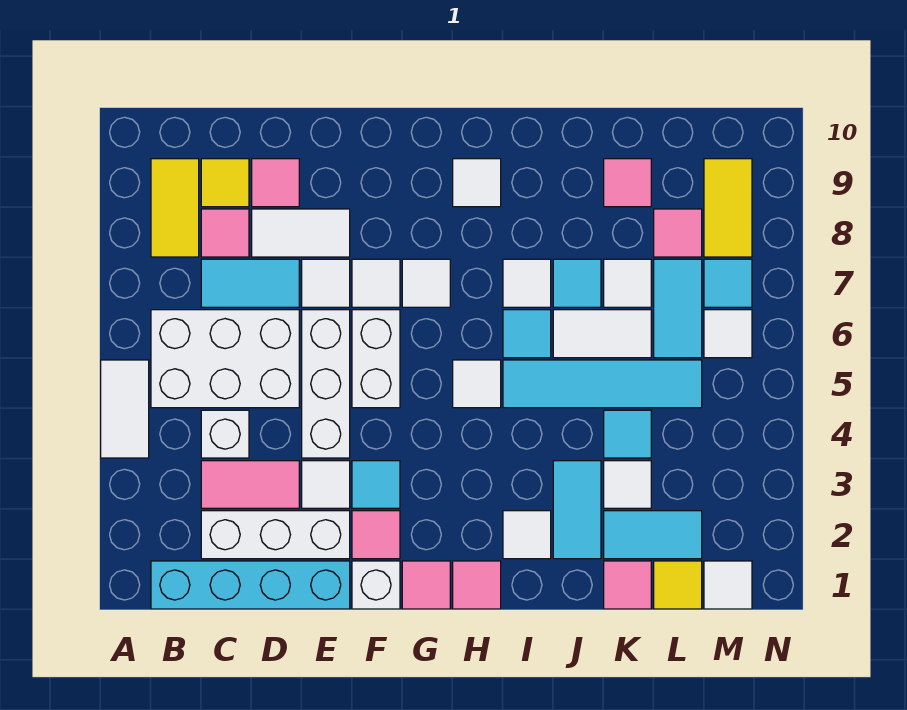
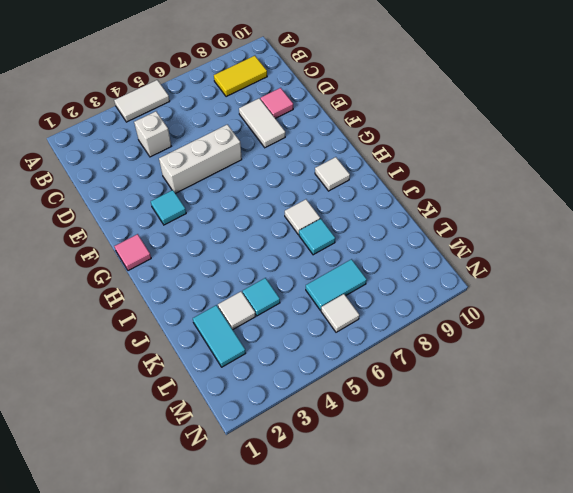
none -> cyan 1x4 brick [151,561,350,609]
none -> white 2x3 brick [151,310,299,408]
none -> white 1x3 brick [201,511,350,559]
none -> pink 1x2 tile [201,461,299,508]

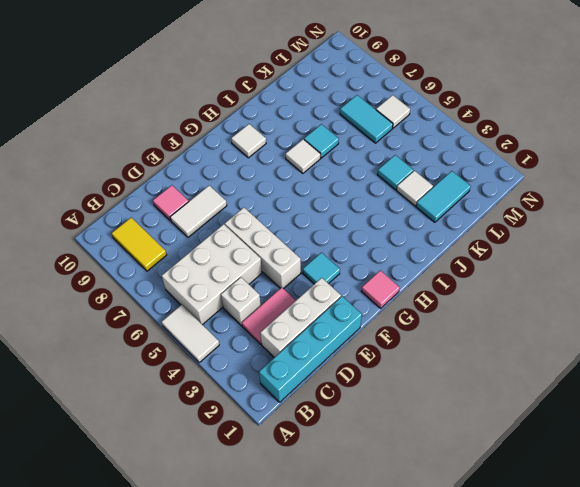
none -> cyan 1x2 tile [201,259,299,307]
none -> pink 1x1 tile [201,209,249,257]
none -> yellow 1x1 tile [201,159,249,207]
none -> white 1x1 tile [302,461,350,508]

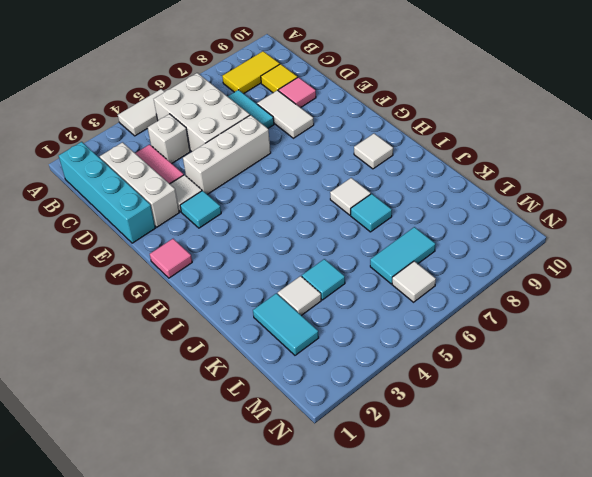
none -> pink 1x1 tile [201,209,249,257]
none -> white 1x1 tile [302,259,350,307]
none -> white 1x1 brick [352,561,400,609]
none -> pink 1x1 tile [352,511,400,559]

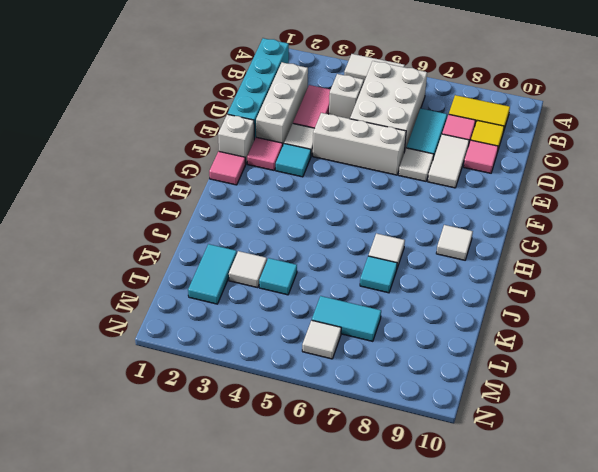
none -> white 1x2 brick [352,310,400,408]
none -> white 1x1 tile [352,259,400,307]
none -> white 1x1 tile [402,259,450,307]
none -> pink 1x1 tile [453,561,501,609]

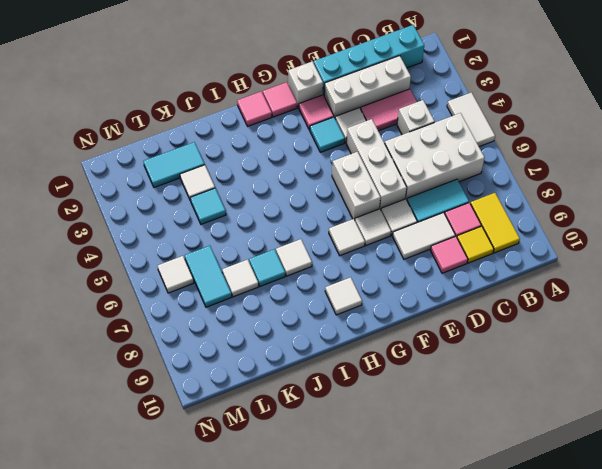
none -> white 1x1 tile [453,360,501,408]
none -> white 1x1 tile [503,511,551,559]
none -> cyan 1x4 tile [503,360,702,408]
none -> cyan 1x1 tile [503,310,551,358]

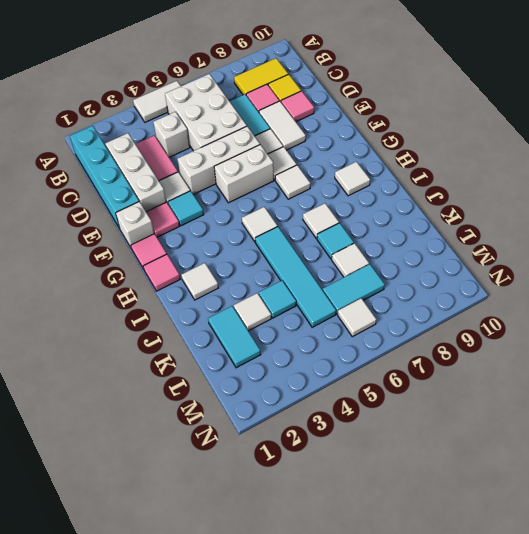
none -> cyan 1x1 tile [503,310,551,358]
none -> cyan 1x2 tile [553,461,601,559]
none -> white 1x2 tile [553,310,651,358]
none -> pink 1x1 tile [604,561,651,609]

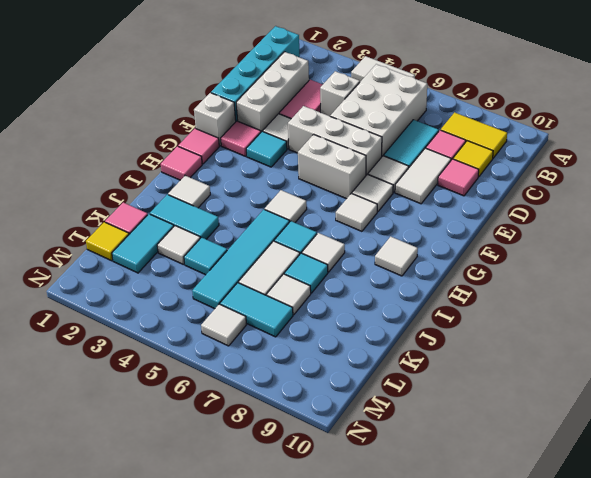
none -> pink 1x1 tile [604,159,651,207]
none -> pink 1x1 tile [654,209,702,257]
none -> white 1x1 tile [704,561,752,609]
none -> cyan 1x1 tile [704,259,752,307]

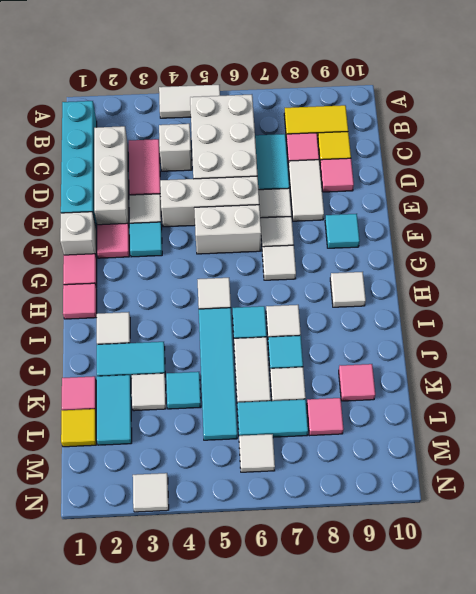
cyan 1x1 tile [325,214,360,248] -> cyan 1x1 tile moved to [704,259,752,307]
white 1x1 tile [133,473,169,512] -> white 1x1 tile moved to [704,561,752,609]
none -> yellow 1x2 tile [704,159,752,257]

